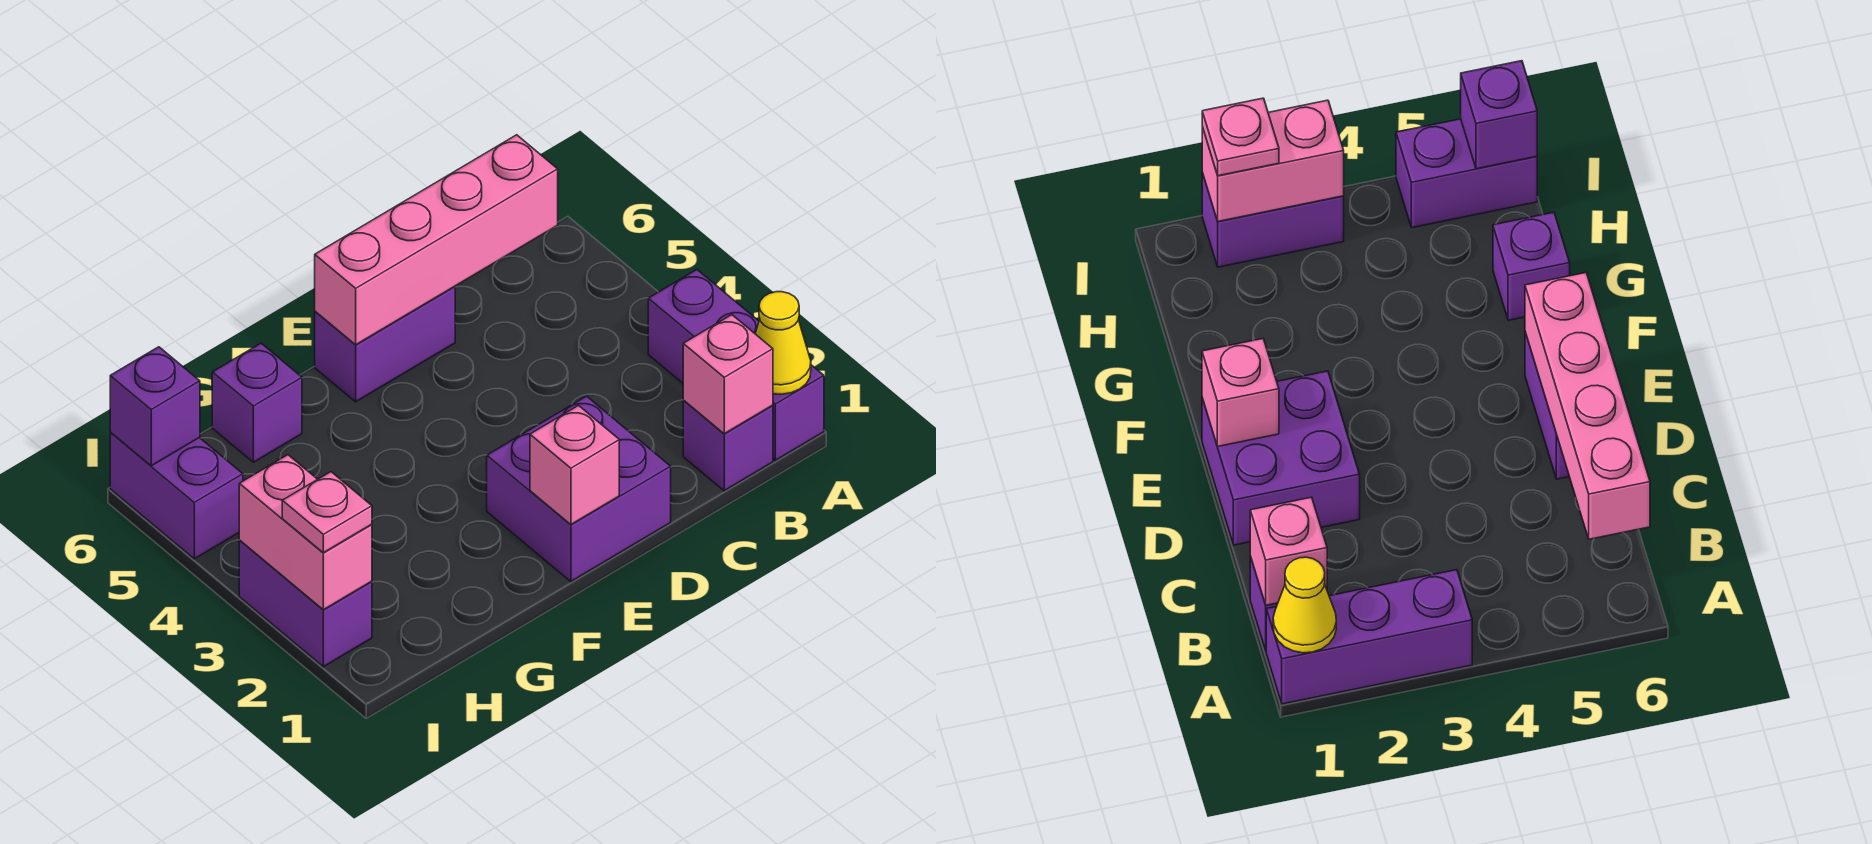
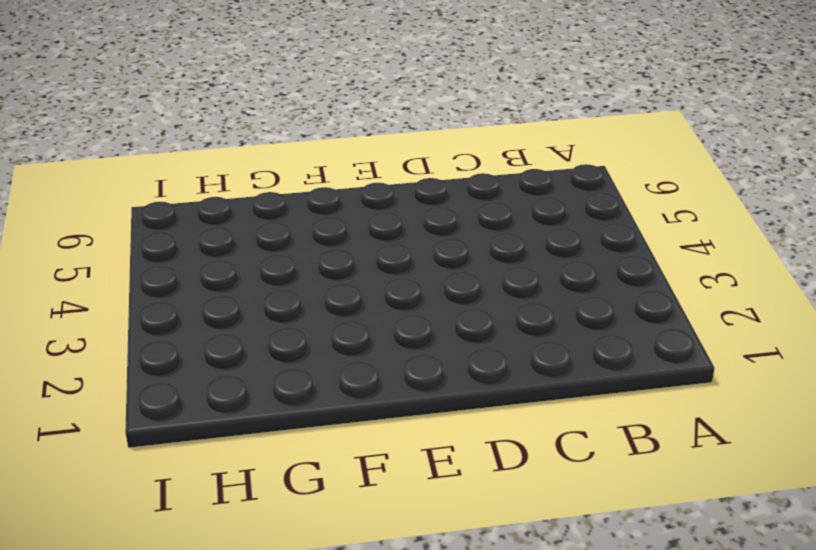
none -> purple 1x3 brick [648,270,824,460]
none -> purple 1x1 brick [683,400,773,491]
none -> purple 2x2 brick [487,396,671,582]

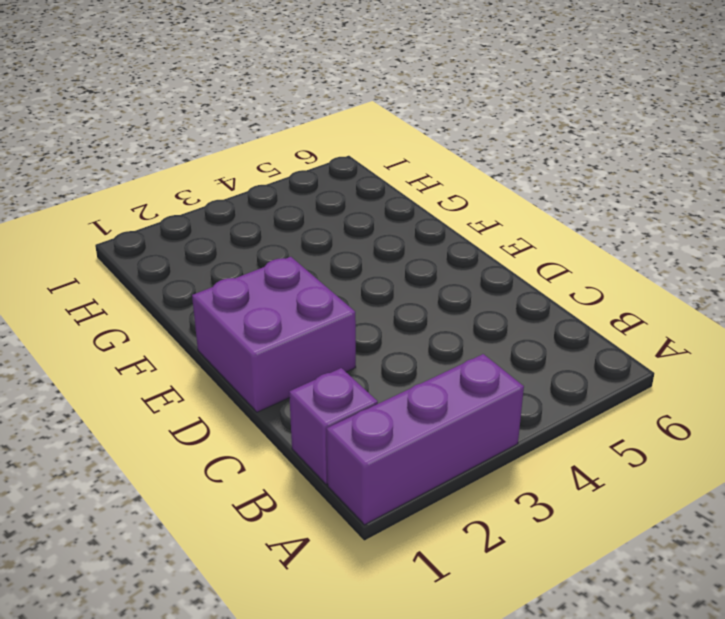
none -> purple 1x2 brick [315,286,455,402]
none -> purple 1x1 brick [212,343,302,462]
none -> purple 1x2 brick [239,541,372,667]

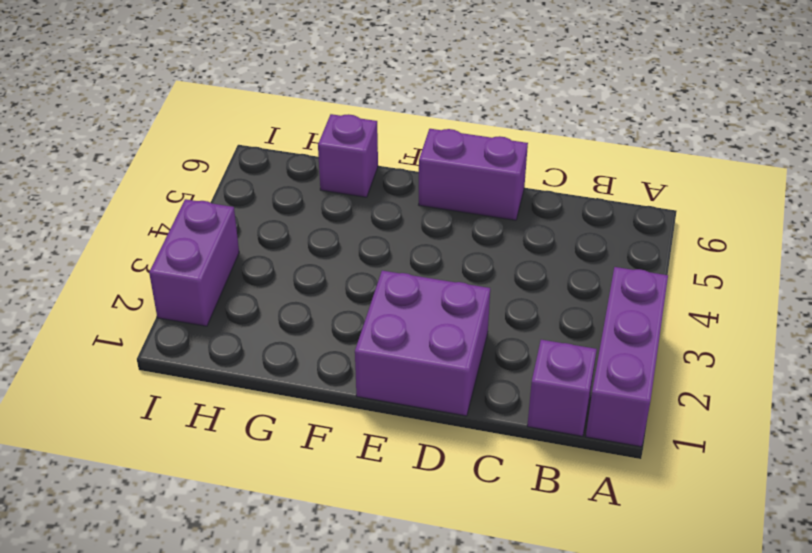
none -> purple 1x2 brick [110,433,243,559]
none -> yellow 1x1 cone [755,292,811,394]
none -> pink 1x1 brick [683,315,773,434]

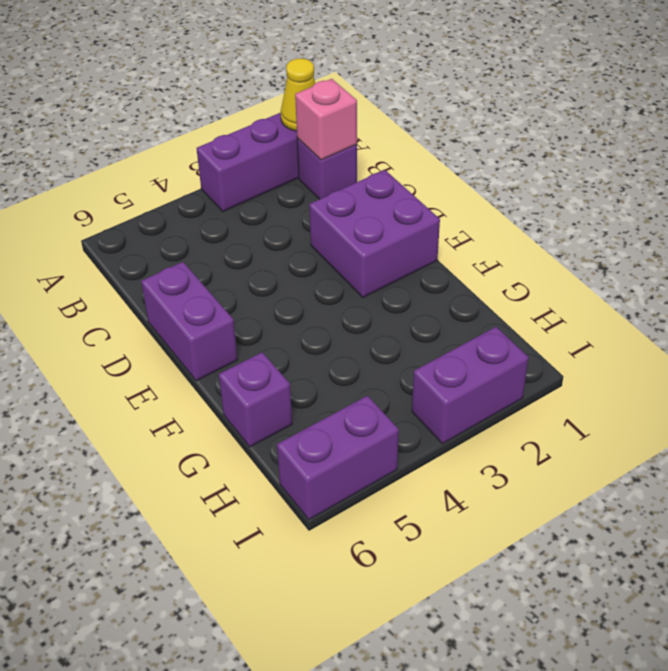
none -> pink 1x4 brick [315,135,558,345]
none -> pink 1x1 brick [530,406,619,525]
none -> pink 1x2 brick [239,455,372,610]

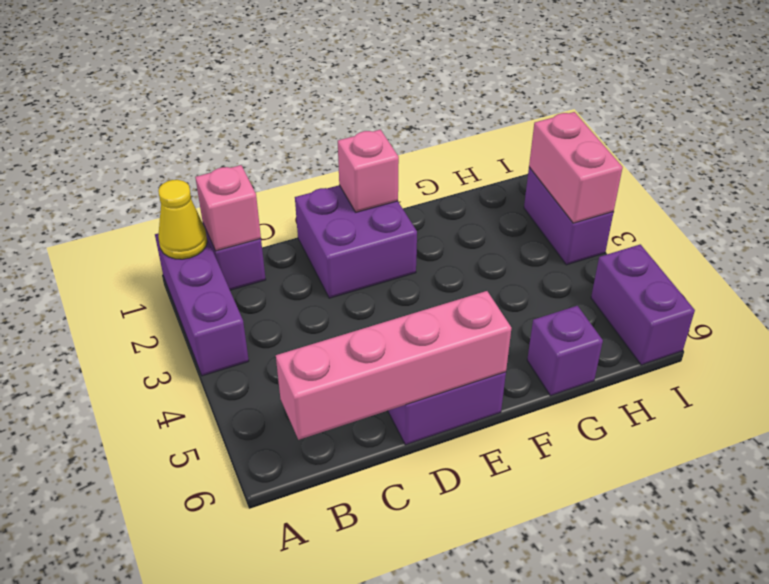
none -> purple 1x1 brick [110,347,200,466]
none -> pink 1x1 plate [282,472,372,553]

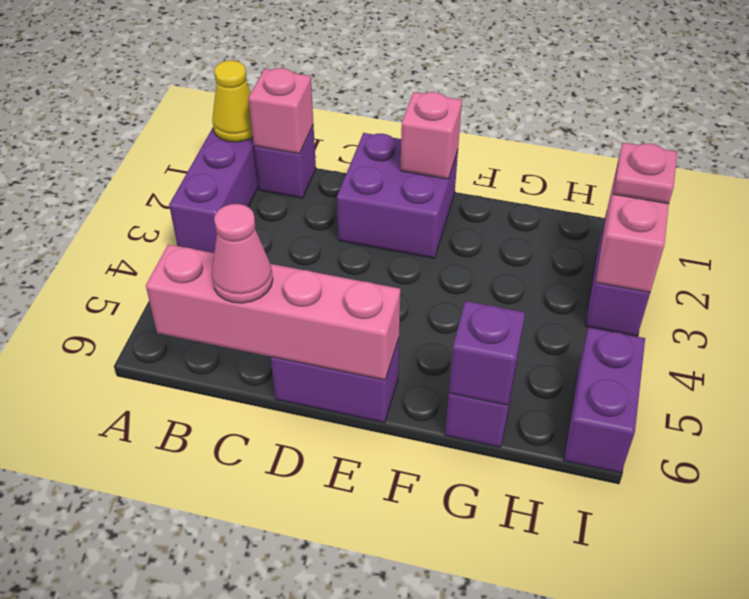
pink 1x1 cone [212,204,273,303] -> none
purple 1x1 brick [449,301,525,405] -> purple 1x1 brick moved to [110,347,200,466]

